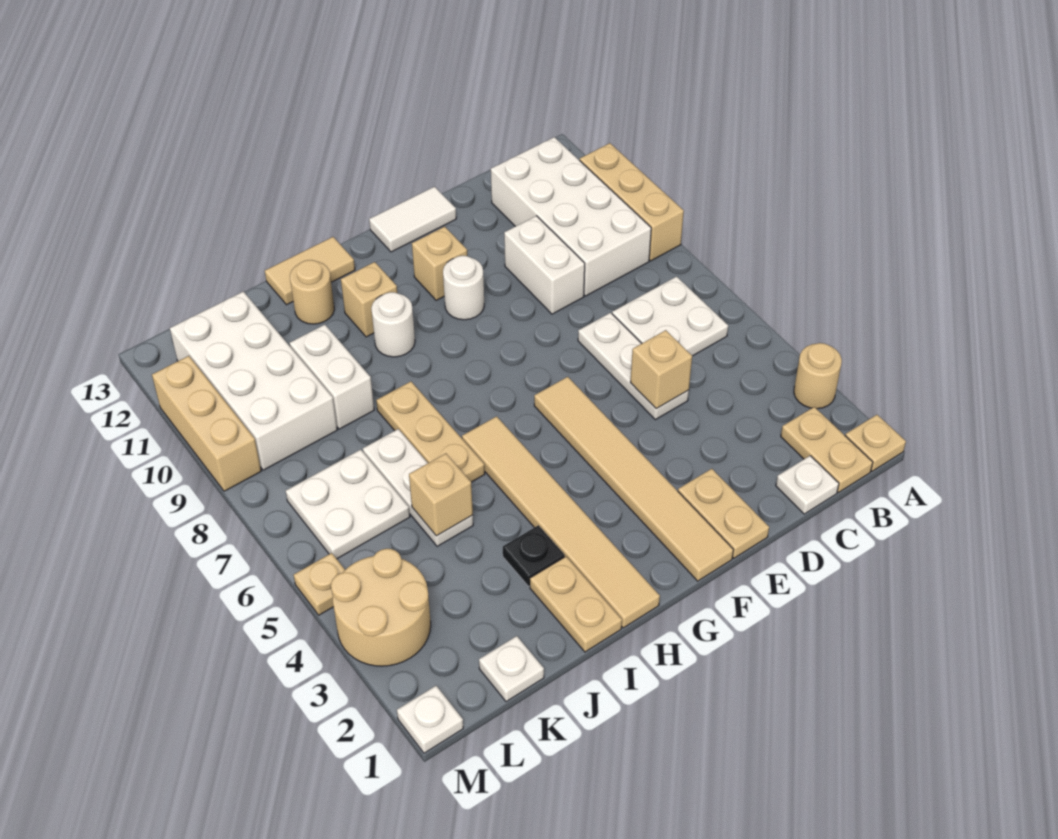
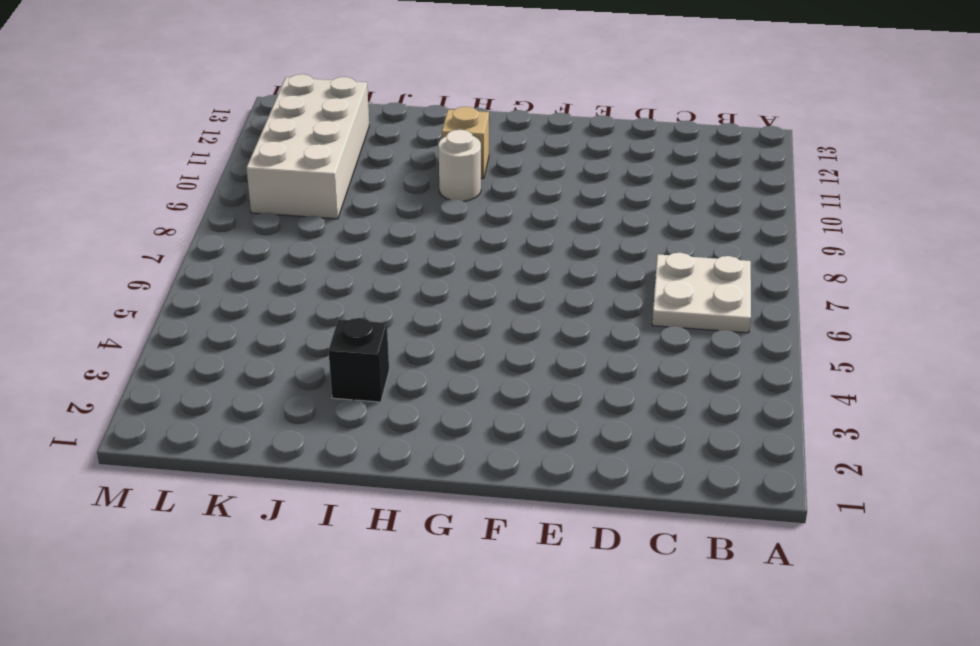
black 1x1 brick [328,318,389,402] -> black 1x1 plate [503,525,565,586]
none -> tan 1x1 plate [845,415,906,471]
none -> tan 1x1 round brick [794,343,842,409]
none -> tan 1x3 brick [580,143,684,261]
none -> tan 1x2 plate [781,407,873,492]

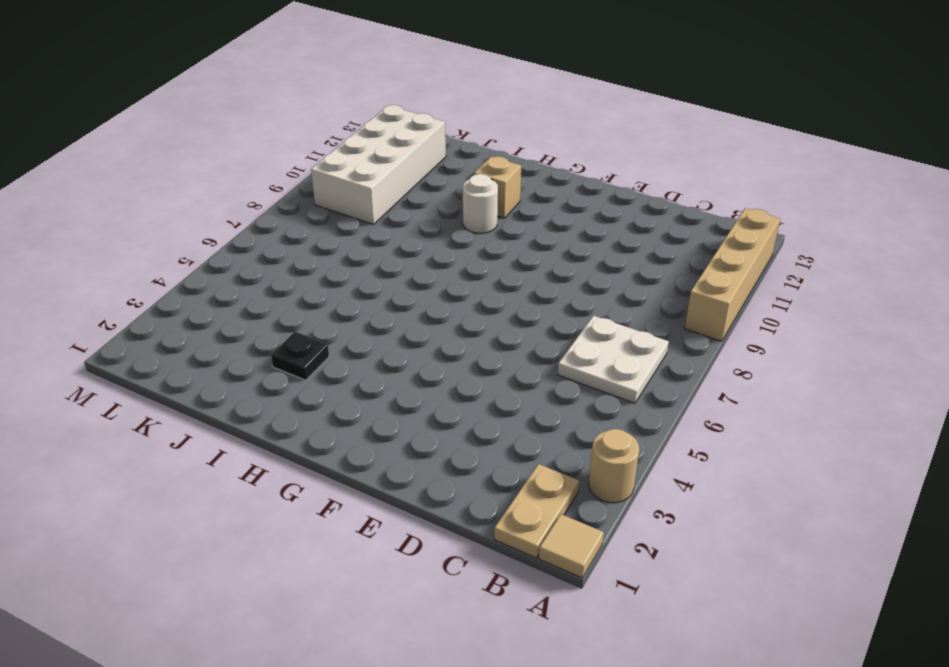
tan 1x1 tile [539,514,604,578] -> tan 1x1 plate [845,415,906,471]
tan 1x4 brick [685,208,780,341] -> tan 1x3 brick [580,143,684,261]
none -> white 2x4 brick [491,137,651,296]
none -> white 1x1 plate [776,456,839,514]
none -> white 1x3 plate [578,313,689,420]
none -> white 1x2 brick [504,216,585,314]

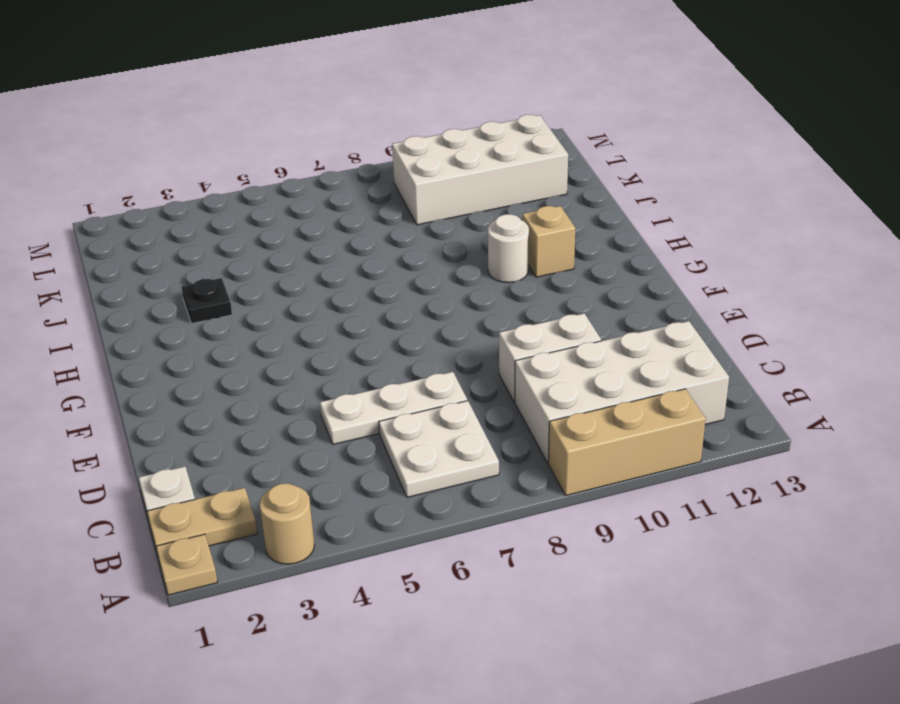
none -> tan 1x2 plate [678,469,769,558]
none -> white 1x2 tile [369,187,456,252]
none -> tan 1x6 tile [534,377,733,581]
none -> white 1x1 round brick [443,256,484,320]

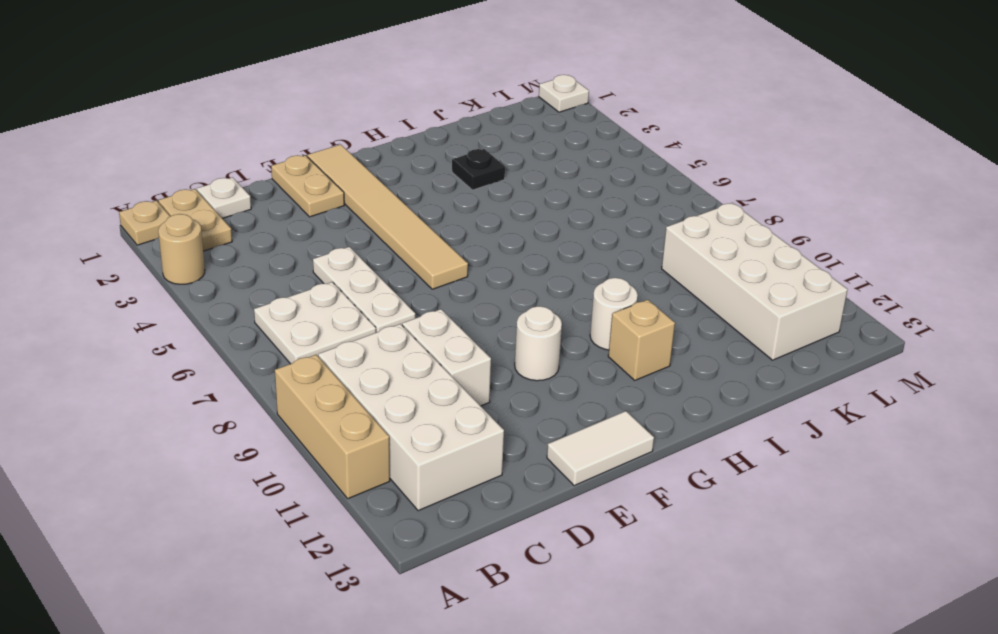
none -> tan 1x1 brick [412,227,467,300]
none -> tan 1x6 tile [462,416,660,628]
none -> tan 1x2 tile [265,237,355,305]
none -> tan 1x2 plate [530,557,622,652]

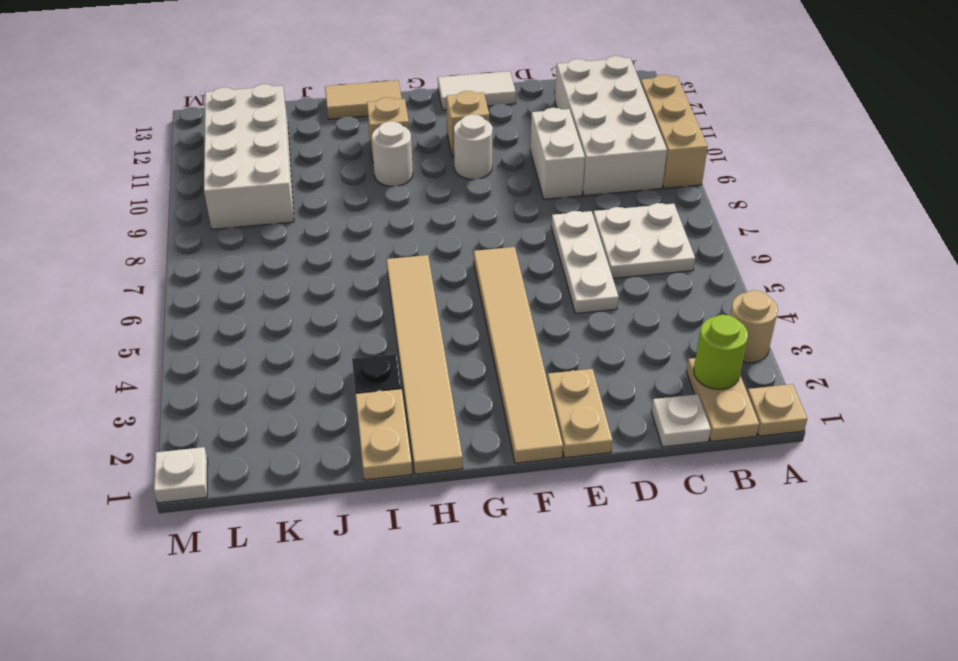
lime 1x1 round brick [694,315,748,389] -> none
none -> tan 1x3 plate [376,381,485,482]
none -> tan 1x1 round brick [290,260,335,324]
none -> white 1x3 plate [363,429,473,546]
none -> white 1x2 brick [289,325,374,429]

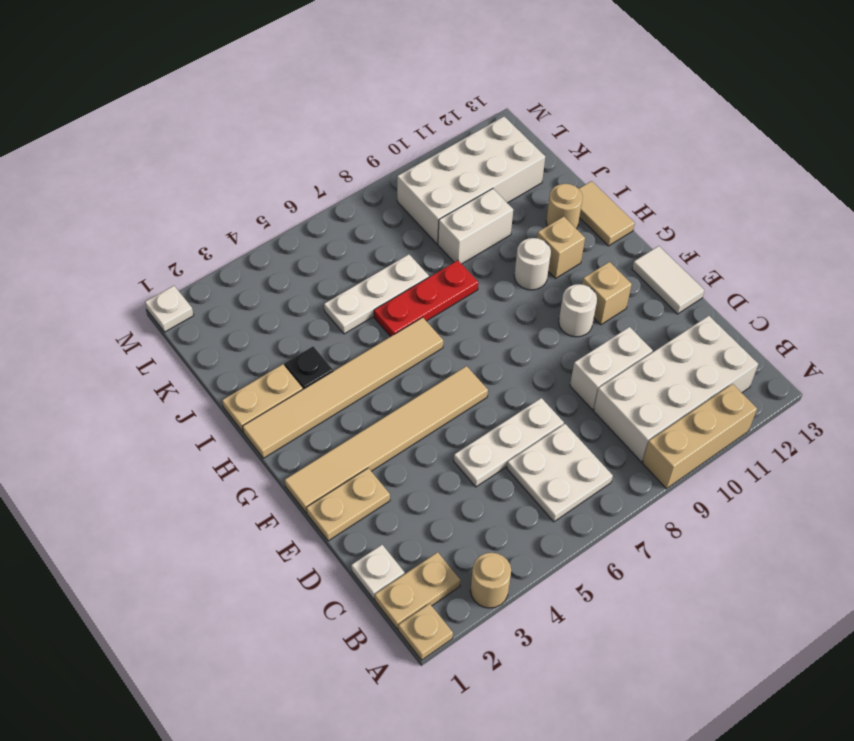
red 1x3 plate [374,260,478,337] -> tan 1x3 plate [376,381,485,482]
none -> white 1x1 plate [479,636,544,702]
none -> white 2x2 plate [286,449,410,559]
none -> tan 2x2 round brick [331,549,431,666]
none -> tan 1x1 plate [294,553,345,615]

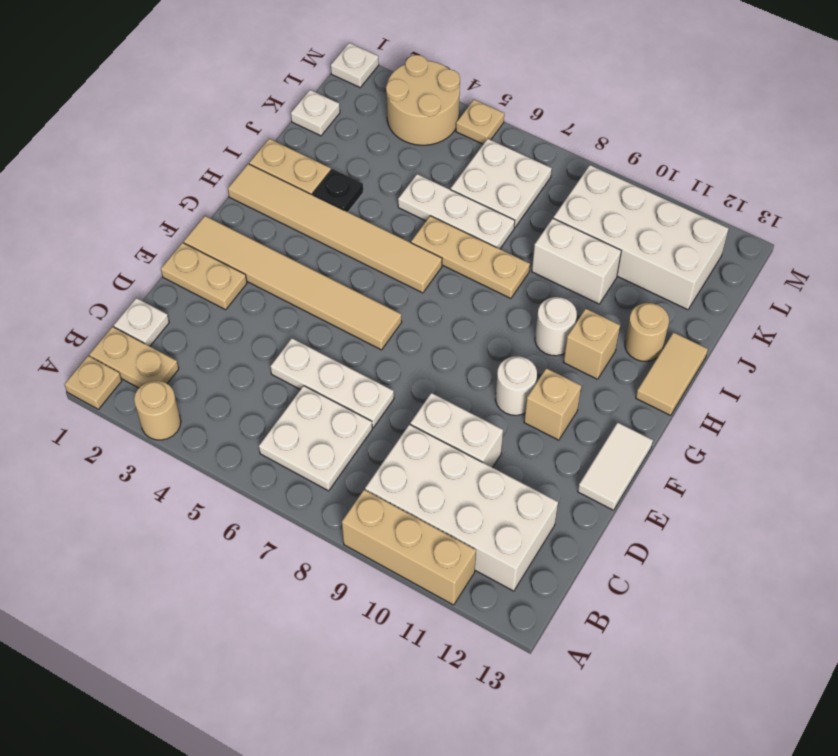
none -> tan 1x3 brick [152,356,261,491]
none -> tan 1x1 brick [630,330,692,409]
none -> tan 1x1 brick [409,453,473,536]

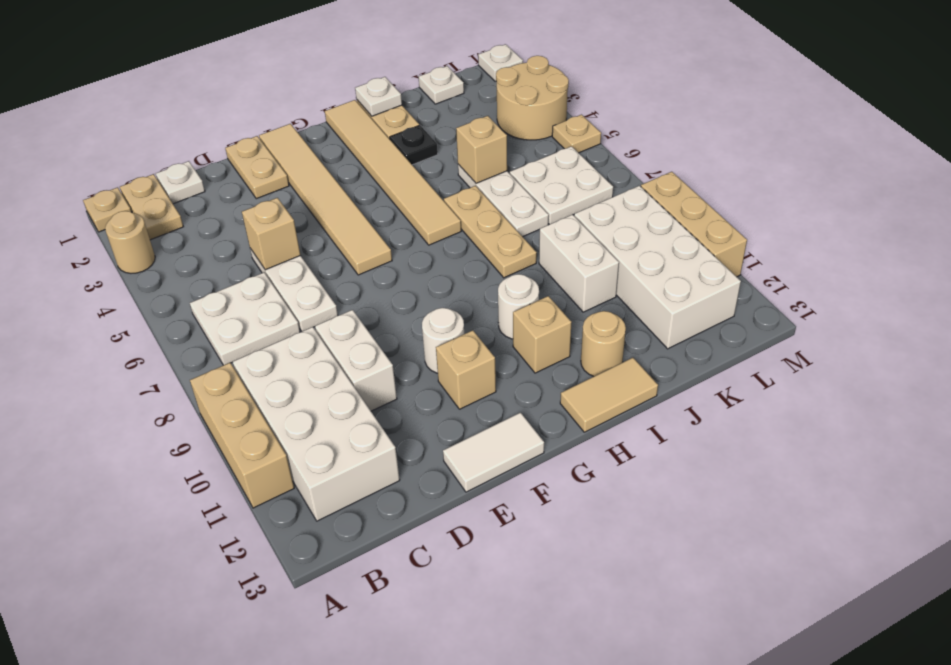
white 1x1 plate [355,77,402,116] -> none

